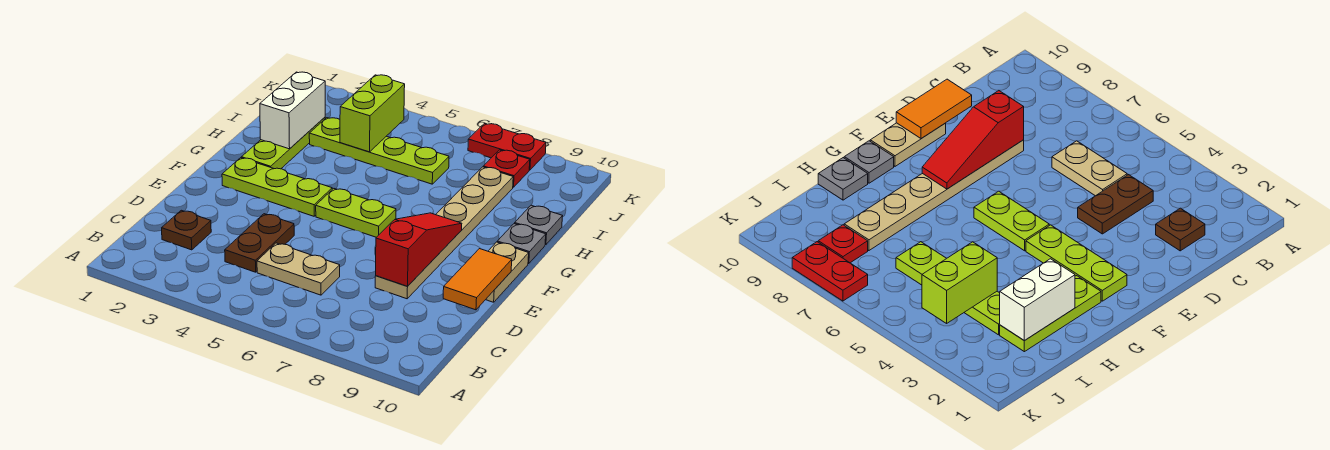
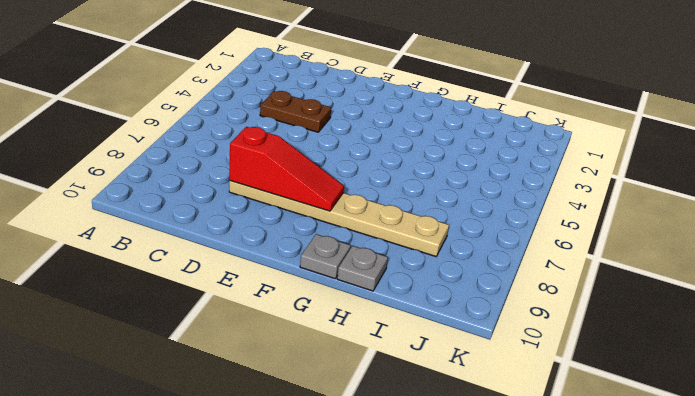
none -> brown 1x1 plate [162,210,211,250]
none -> tan 1x2 plate [257,243,340,295]
none -> tan 1x2 plate [486,242,529,302]

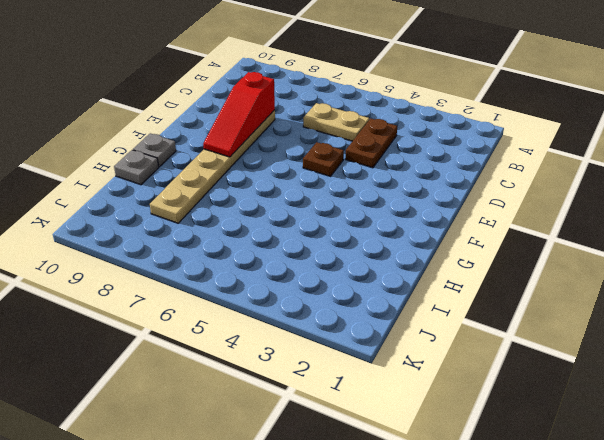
brown 1x1 plate [303,142,344,176] -> brown 1x1 plate moved to [162,210,211,250]
none -> tan 1x2 plate [486,242,529,302]
none -> lime 1x3 plate [222,158,332,216]
none -> lime 1x2 plate [316,189,396,237]

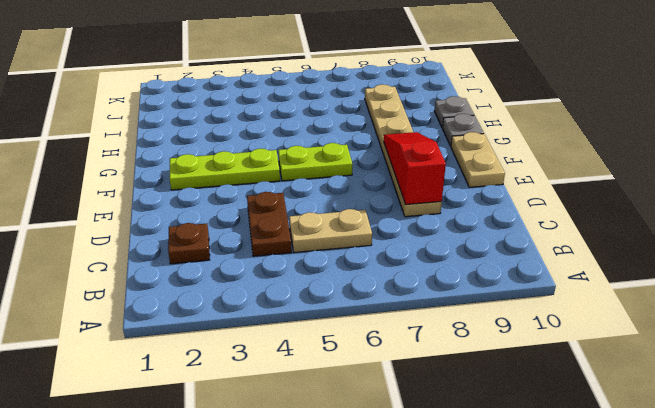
none -> lime 1x3 plate [242,117,325,169]
none -> lime 1x4 plate [309,118,449,184]
none -> red 1x1 plate [483,150,530,187]

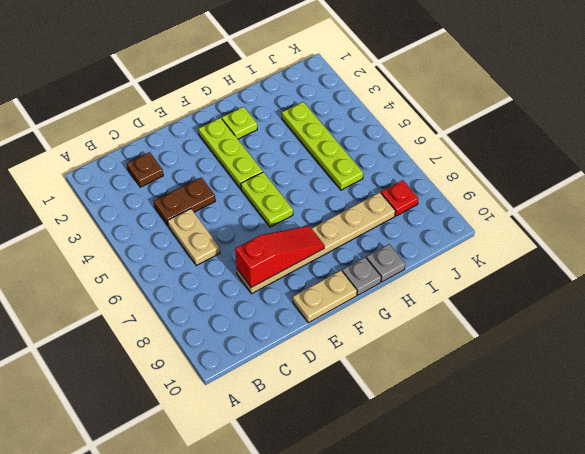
lime 1x1 plate [222,107,257,139] -> lime 1x3 plate [242,117,325,169]
none -> red 1x2 plate [468,124,546,170]
none -> orange 1x2 tile [443,249,512,310]
none -> white 1x2 brick [260,72,325,149]

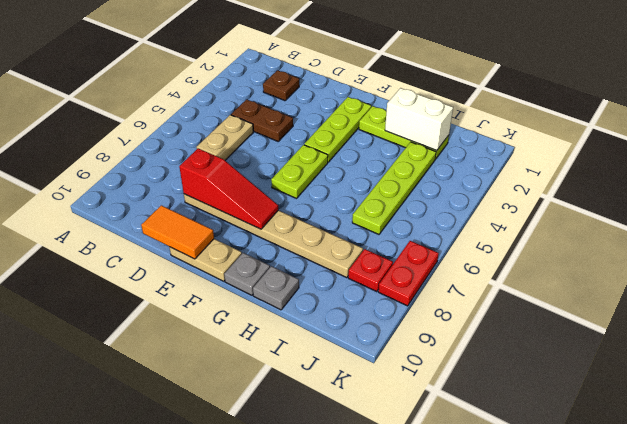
none -> lime 1x2 brick [340,75,405,152]

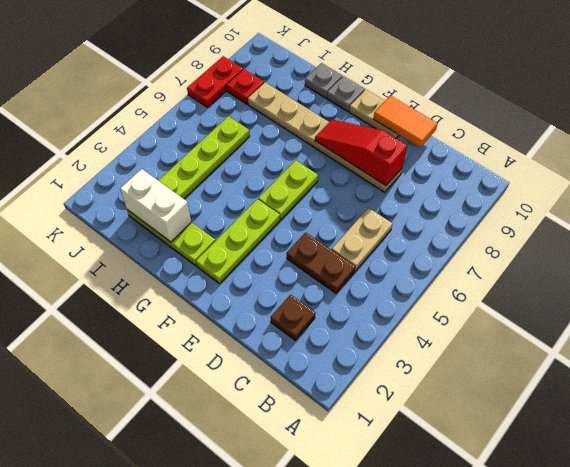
none -> lime 1x2 brick [340,75,405,152]

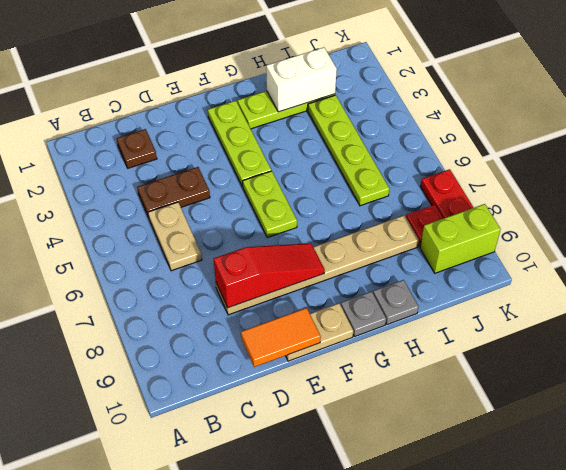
lime 1x2 brick [420,204,501,273] -> lime 1x2 brick moved to [340,75,405,152]

